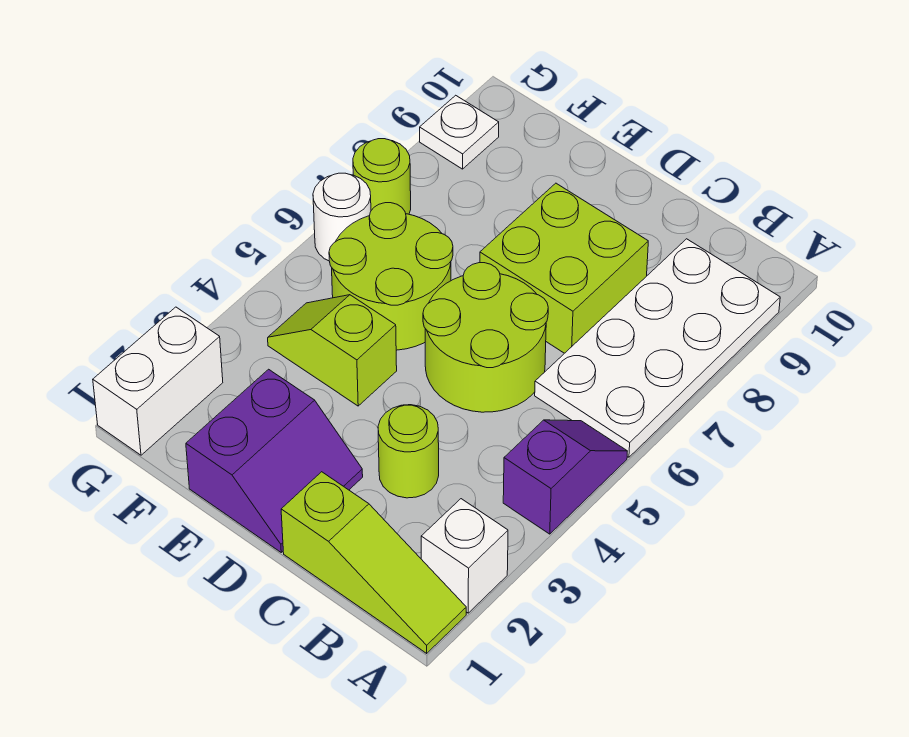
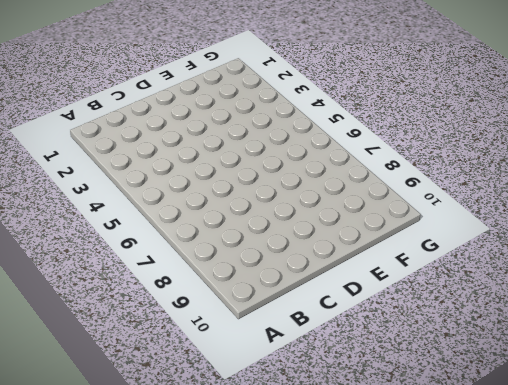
none -> lime 1x3 slope [281,472,466,653]
none -> white 1x1 brick [421,499,508,613]
none -> purple 1x2 slope [503,420,627,534]

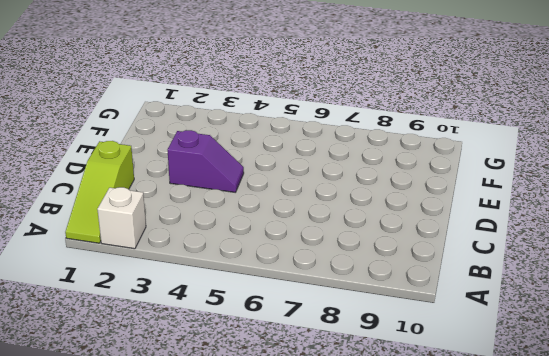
purple 1x2 slope [168,130,244,192] -> purple 1x2 slope moved to [503,420,627,534]
none -> white 2x4 plate [535,239,780,457]
none -> lime 1x1 round brick [378,405,439,498]
none -> lime 2x2 round brick [423,263,548,412]

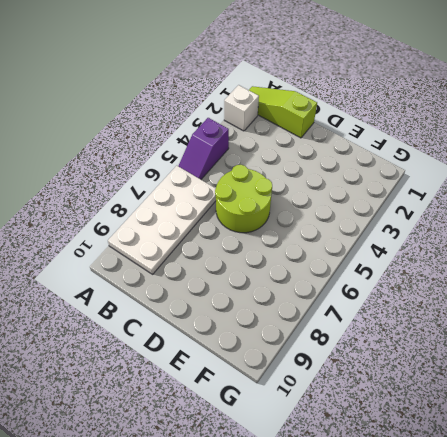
none -> lime 1x1 round brick [378,405,439,498]
none -> lime 2x2 brick [480,183,648,353]
none -> purple 2x2 slope [186,369,363,552]

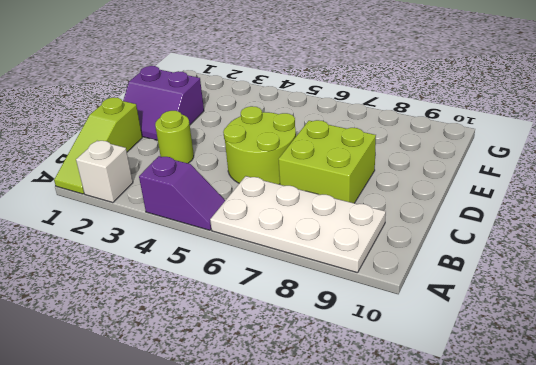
none -> lime 1x2 slope [268,295,397,406]
none -> lime 2x2 round brick [329,203,453,350]
none -> white 1x2 brick [93,307,223,455]

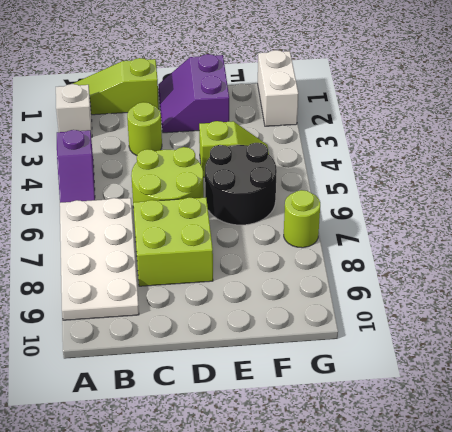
black 2x2 round brick [205,143,277,225] -> lime 2x2 round brick [329,203,453,350]
none -> white 1x1 round brick [313,173,371,261]
none -> white 1x1 plate [420,95,499,169]

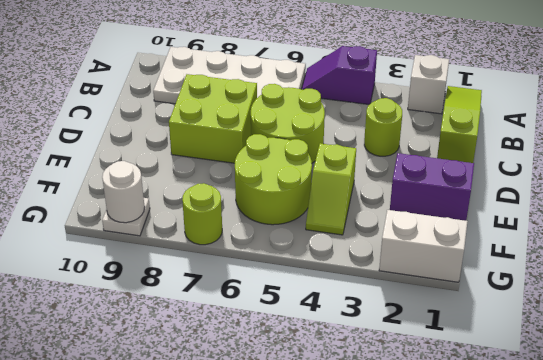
white 1x1 round brick [102,161,145,223] -> white 1x1 round brick moved to [313,173,371,261]

